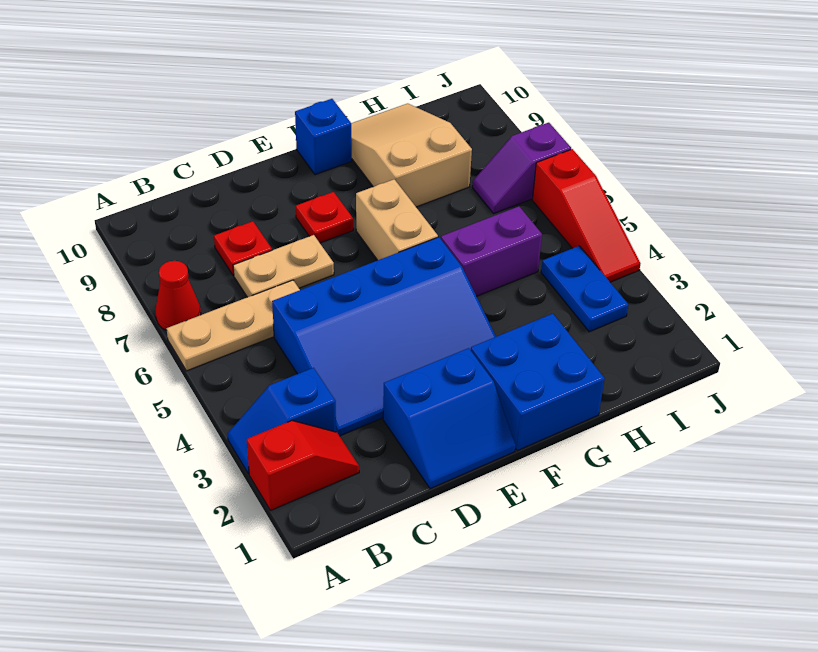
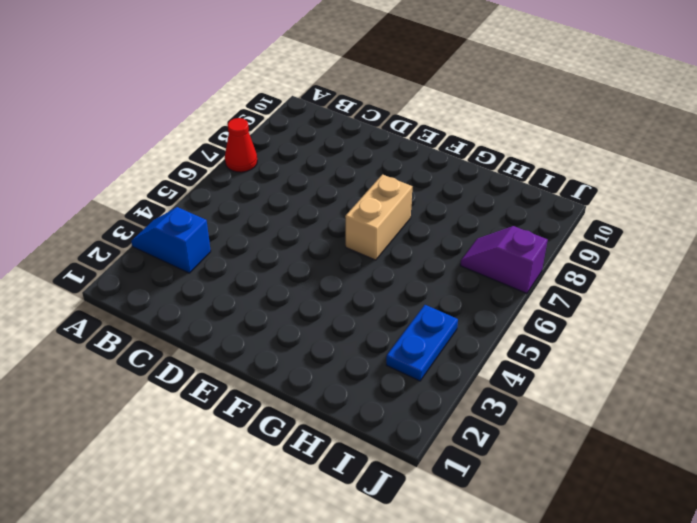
none -> red 1x2 slope [247,421,359,511]
none -> tan 1x3 plate [166,280,300,371]
none -> blue 3x4 slope [272,237,496,436]

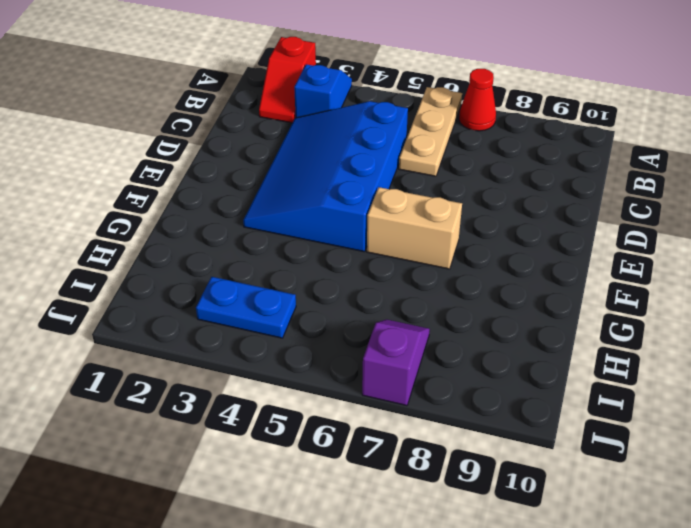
none -> tan 1x2 plate [233,235,334,297]
none -> red 1x1 plate [214,221,272,276]
none -> blue 2x2 slope [383,348,516,489]

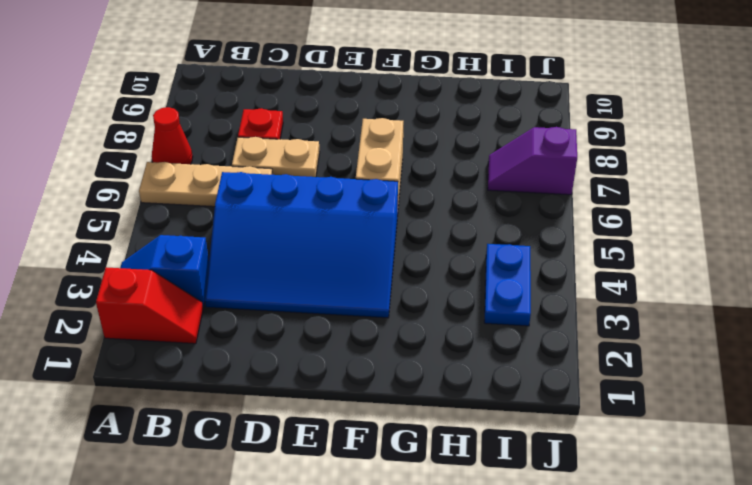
none -> blue 2x2 slope [383,348,516,489]
none -> red 1x1 plate [296,192,353,243]
none -> blue 2x2 brick [471,314,605,451]

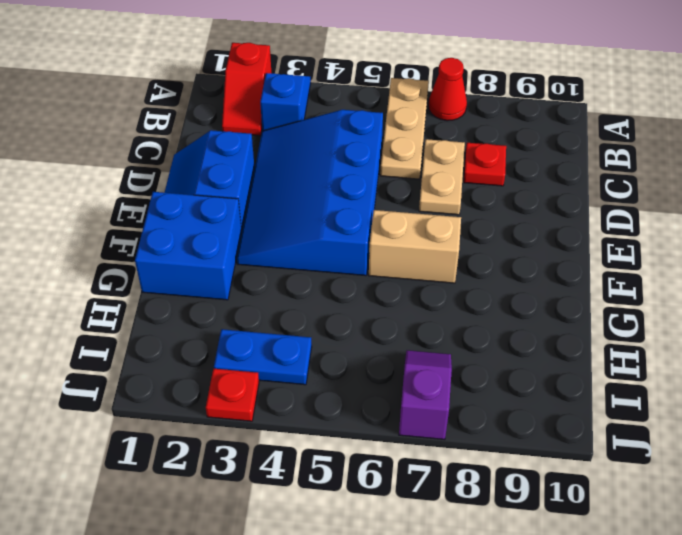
red 1x1 plate [206,369,259,421] -> red 1x1 plate moved to [296,192,353,243]
none -> blue 1x1 brick [295,99,352,175]
none -> purple 1x2 brick [441,206,542,296]
none -> tan 2x3 slope [351,104,472,207]

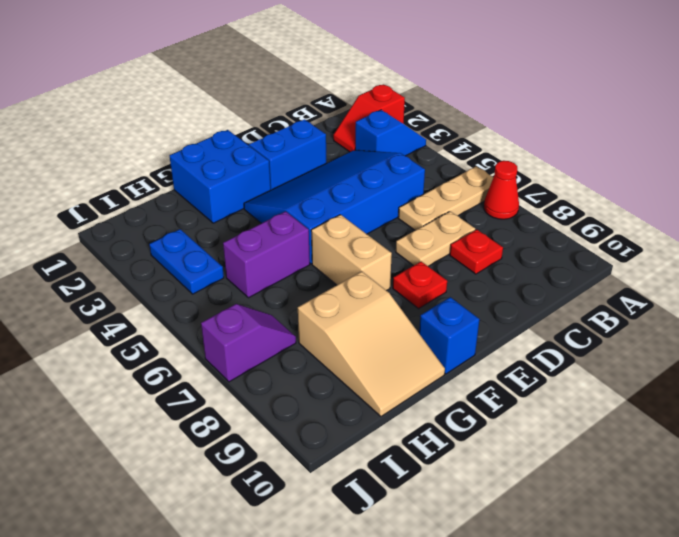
none -> red 1x3 slope [532,149,640,282]

